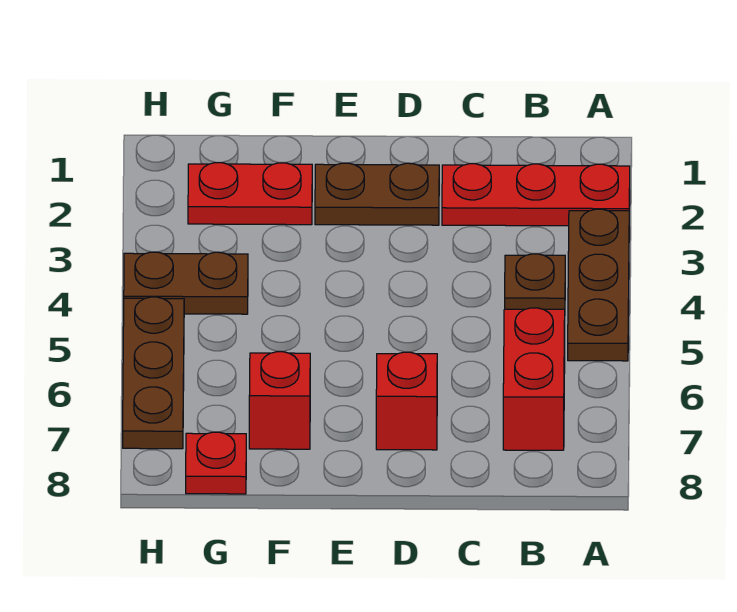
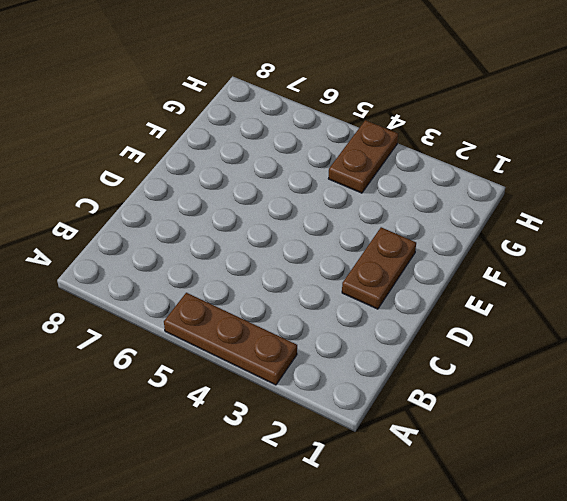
none -> red 1x3 plate [442,164,630,226]
none -> brown 1x1 plate [505,254,565,310]

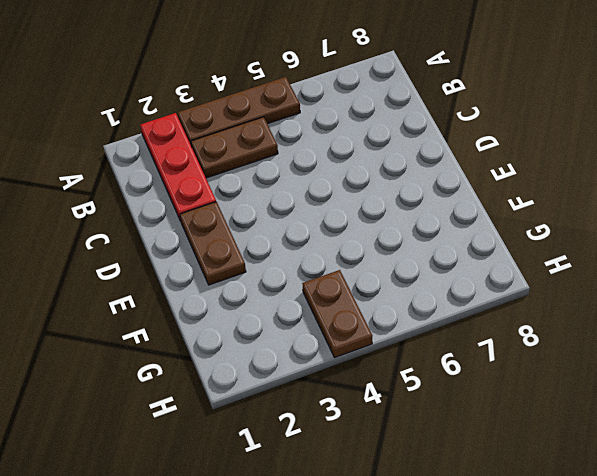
brown 1x2 plate [191,117,278,178] -> brown 1x1 plate [505,254,565,310]
none -> red 1x2 brick [503,308,565,450]
none -> red 1x1 brick [376,352,437,450]

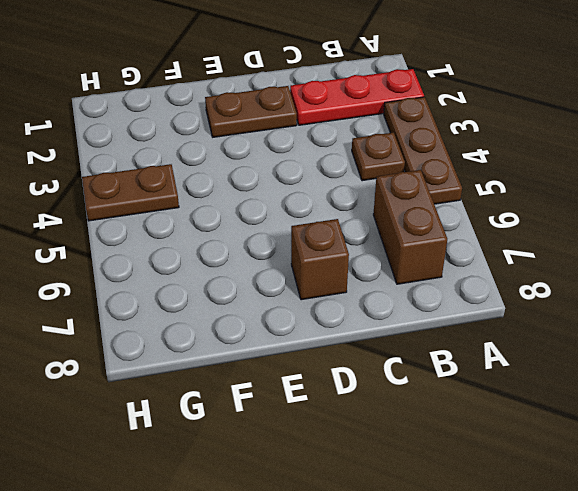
brown 1x2 brick [373,170,447,284] -> red 1x2 brick [503,308,565,450]
brown 1x1 brick [291,219,349,300] -> red 1x1 brick [376,352,437,450]
none -> red 1x2 plate [188,163,312,225]
none -> red 1x1 brick [249,352,310,449]

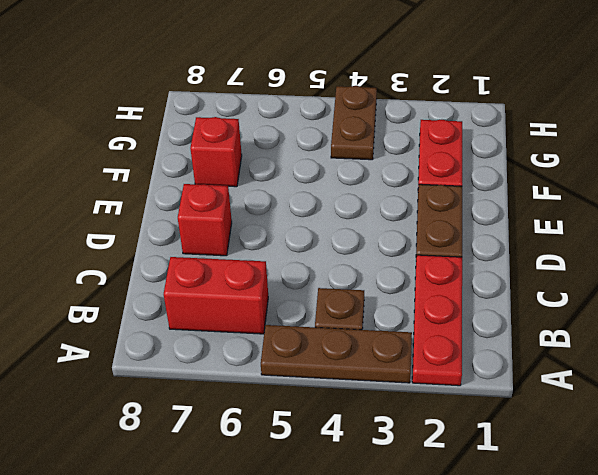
none -> red 1x1 plate [186,432,246,494]
none -> brown 1x3 plate [123,297,184,449]

